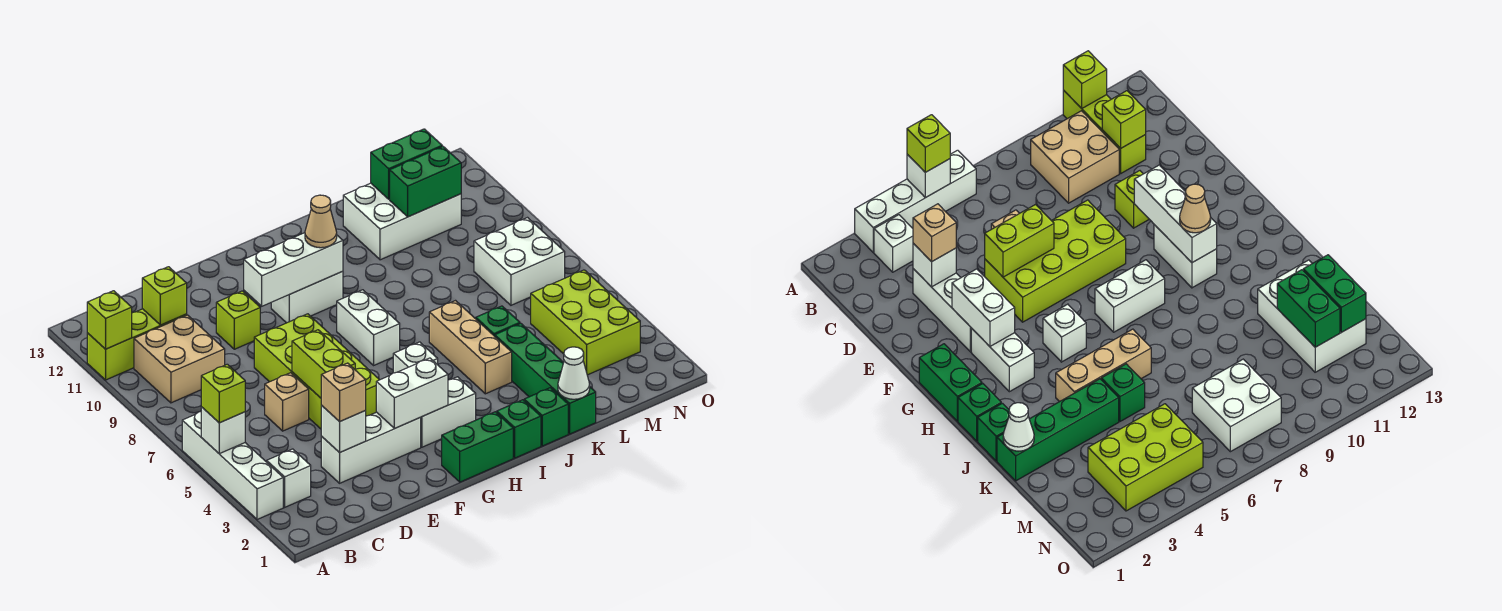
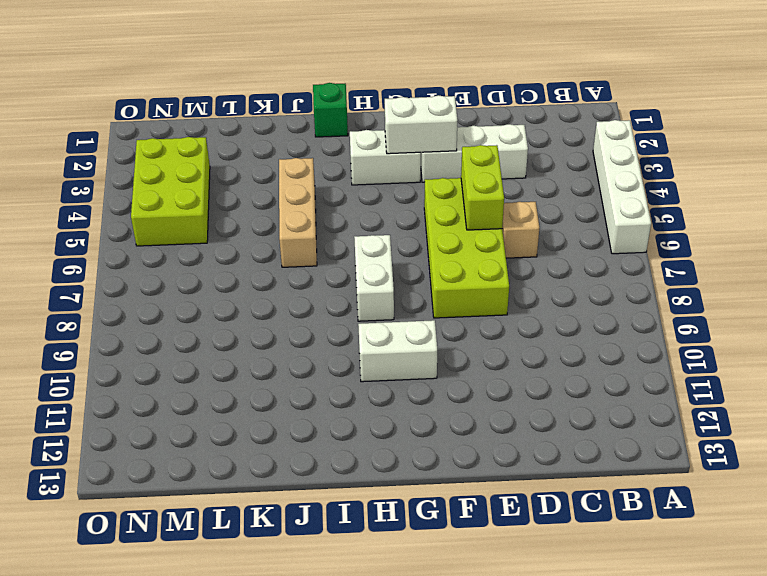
none -> lime 1x3 brick [87,309,187,380]
none -> white 1x1 brick [267,449,311,507]
none -> tan 2x2 brick [134,315,225,403]
none -> lime 1x1 brick [216,291,260,349]

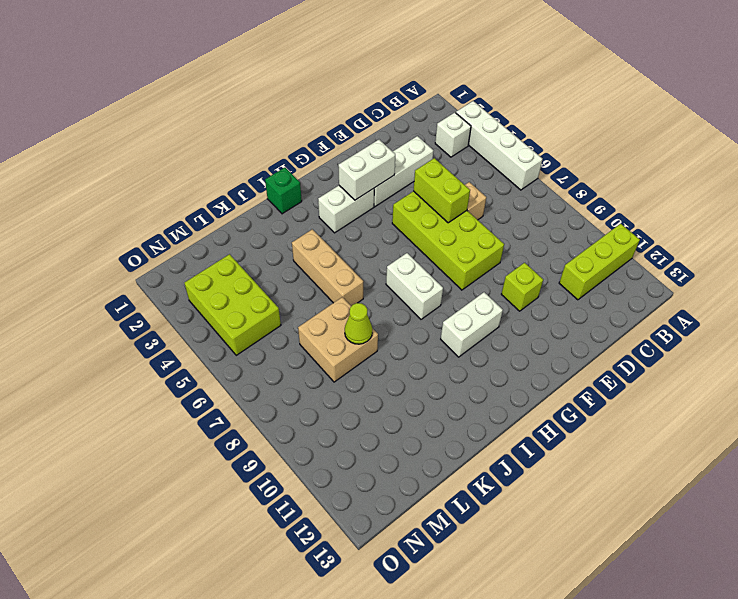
tan 2x2 brick [298,297,378,382] -> tan 2x2 brick moved to [134,315,225,403]
lime 1x1 cone [345,303,372,344] -> none
none -> green 1x2 brick [442,412,513,482]
none -> white 1x1 brick [393,342,438,373]
none -> green 1x1 brick [524,388,568,446]
none -> green 1x4 brick [495,323,596,434]

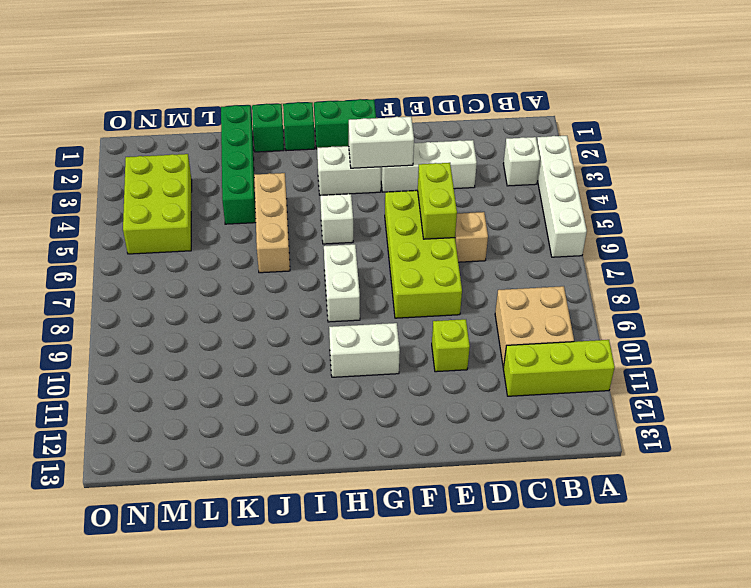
none -> green 1x1 brick [476,306,520,336]
none -> white 2x3 brick [343,183,461,260]
none -> white 2x2 brick [474,218,565,305]
none -> white 1x1 brick [201,407,245,454]

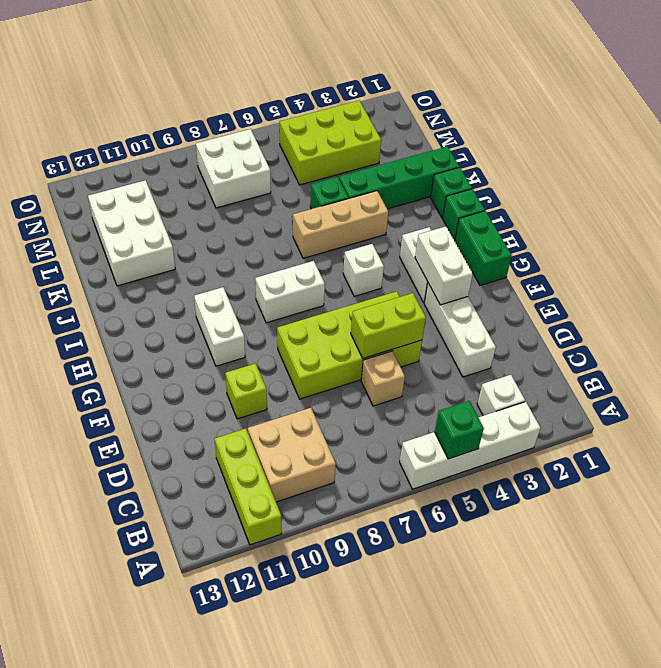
green 1x1 brick [435,401,484,459] -> white 1x1 brick [201,407,245,454]
none -> lime 1x1 brick [87,291,132,349]
none -> lime 1x1 brick [142,267,187,325]
none -> white 1x1 brick [321,406,366,453]
none -> white 1x3 brick [244,233,343,306]

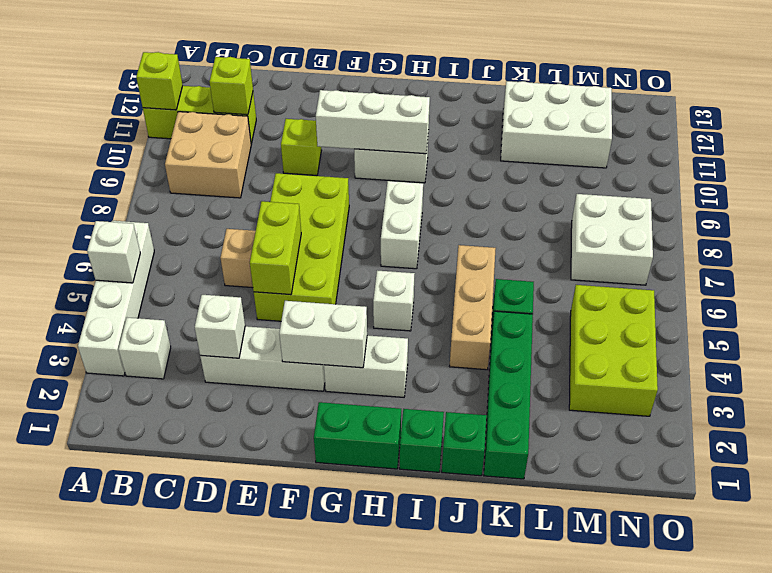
none -> white 1x1 cone [558,347,590,399]
none -> green 1x2 brick [390,146,461,217]
none -> green 1x2 brick [371,129,442,199]
none -> lime 1x1 brick [201,364,245,423]

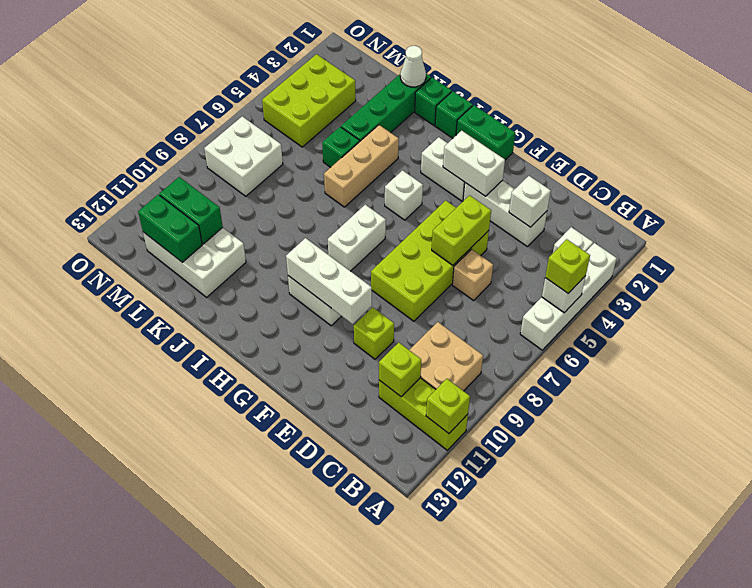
none -> tan 1x1 brick [321,363,366,422]
none -> tan 1x1 cone [305,195,337,248]

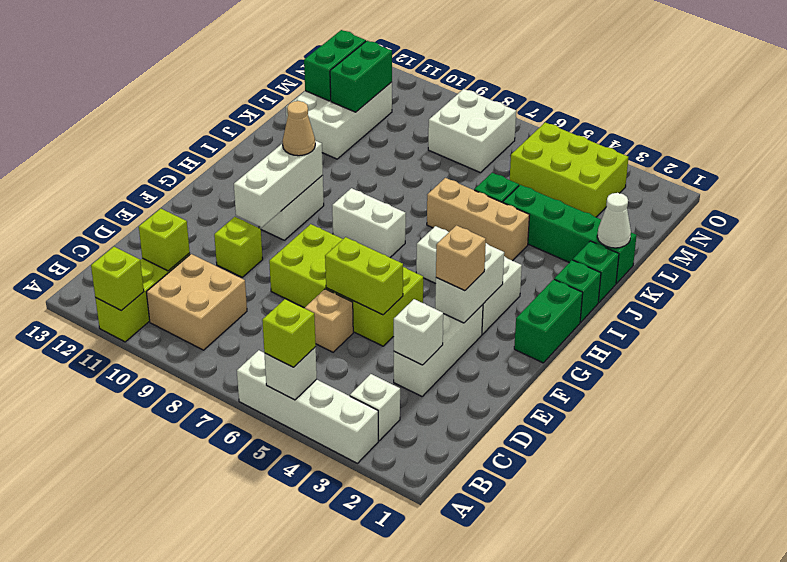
tan 1x1 brick [436,225,486,291] -> tan 1x1 brick moved to [321,363,366,422]

